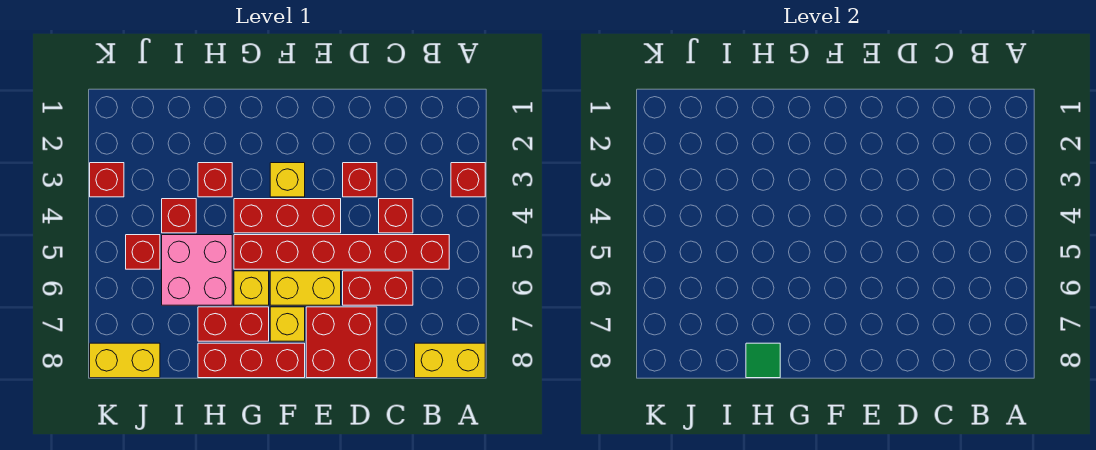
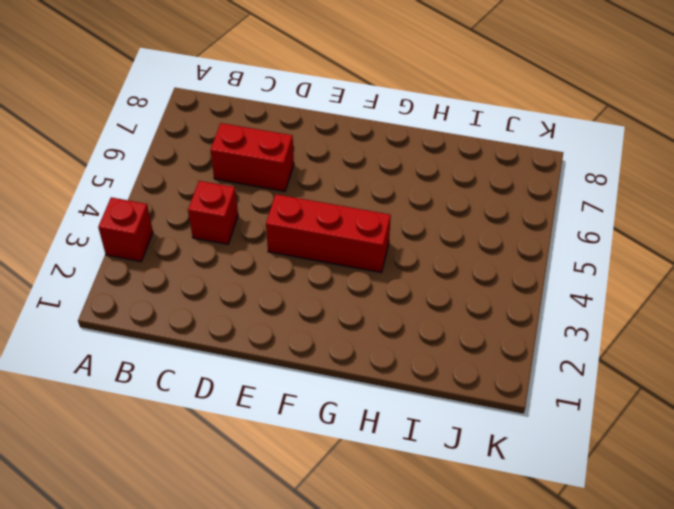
none -> yellow 1x2 brick [415,343,485,378]
none -> red 1x6 brick [234,235,449,269]
none -> red 1x1 brick [343,163,377,197]

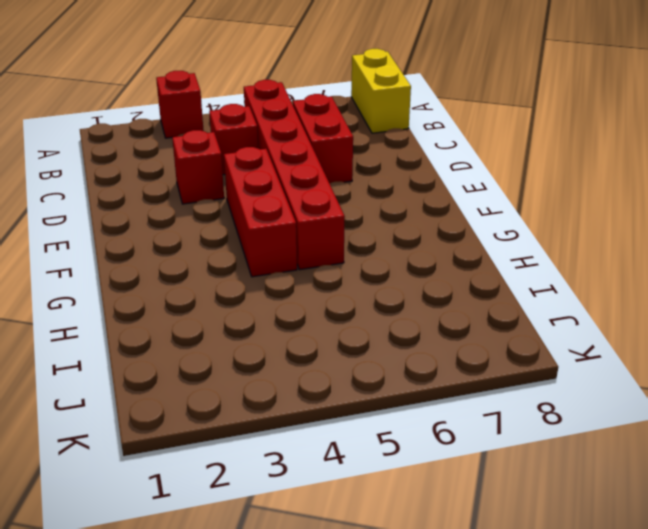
none -> red 2x2 brick [306,307,377,378]
none -> yellow 1x2 brick [270,271,341,305]
none -> yellow 1x1 brick [270,163,305,197]

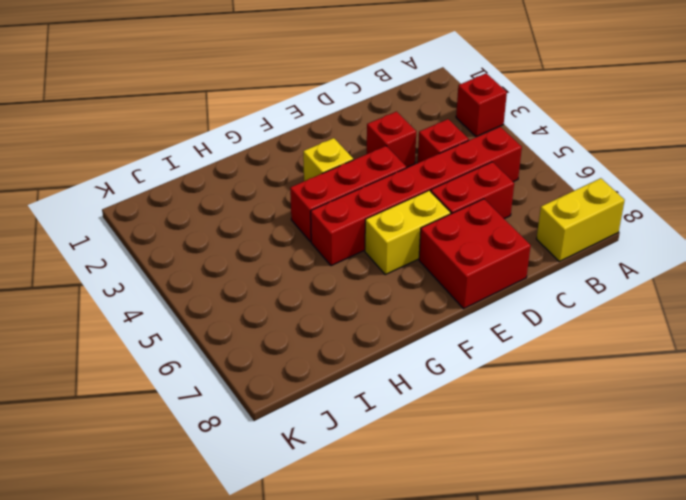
none -> yellow 1x1 brick [270,307,305,341]
none -> red 1x3 brick [198,343,305,378]
none -> yellow 1x1 brick [234,271,269,305]

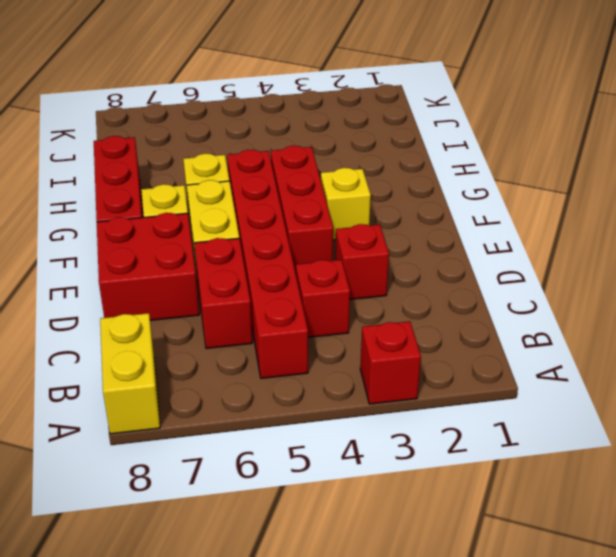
none -> red 1x2 brick [198,307,269,341]
none -> red 1x1 brick [198,163,232,197]
none -> pink 2x2 brick [162,235,232,305]

